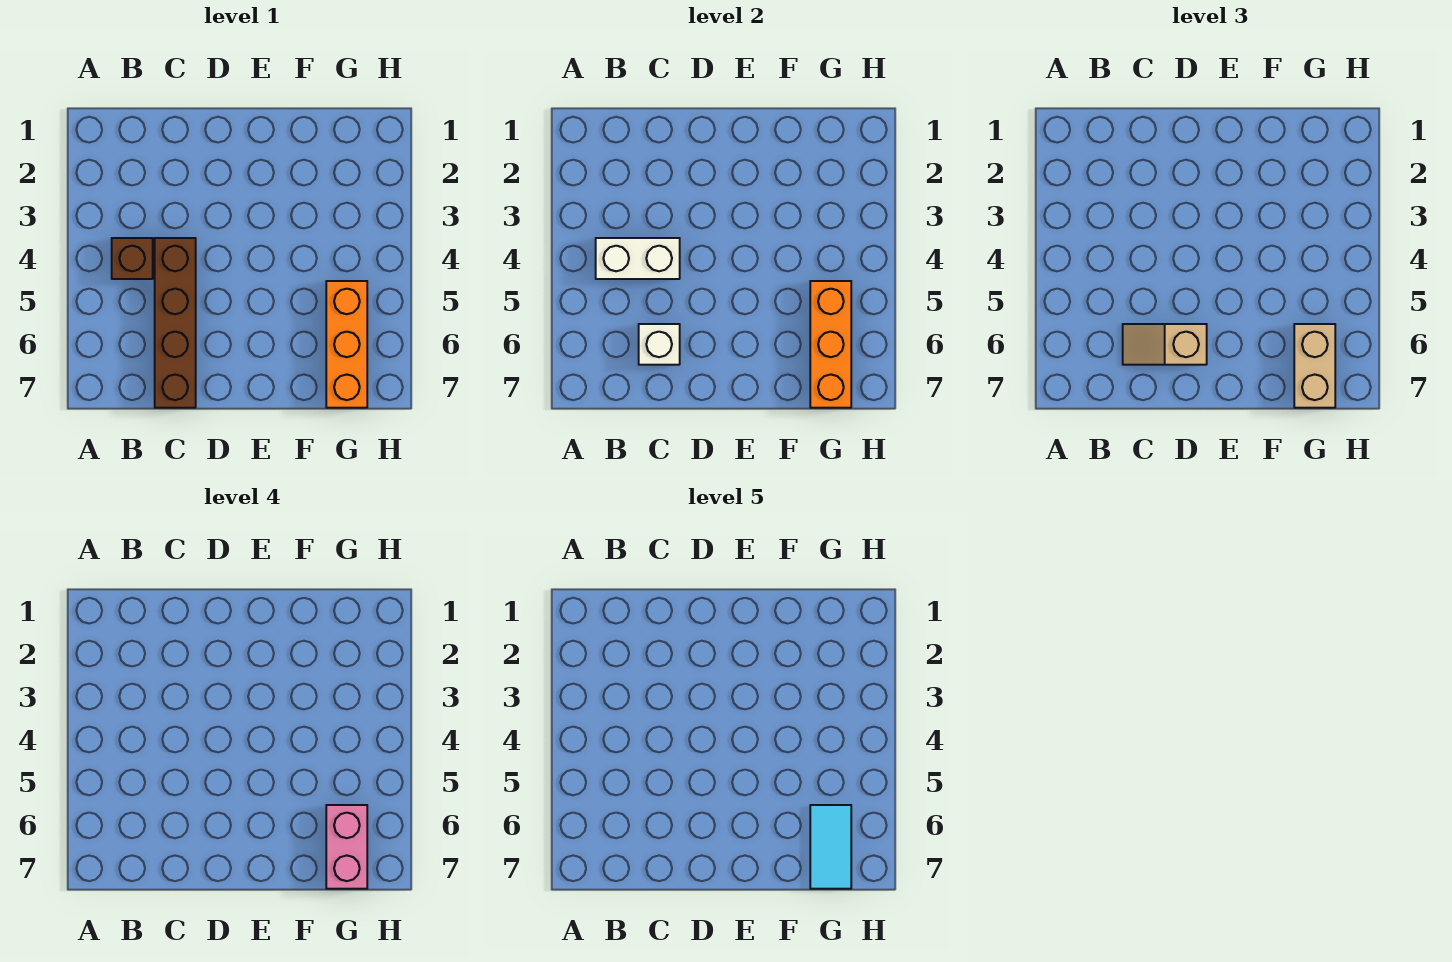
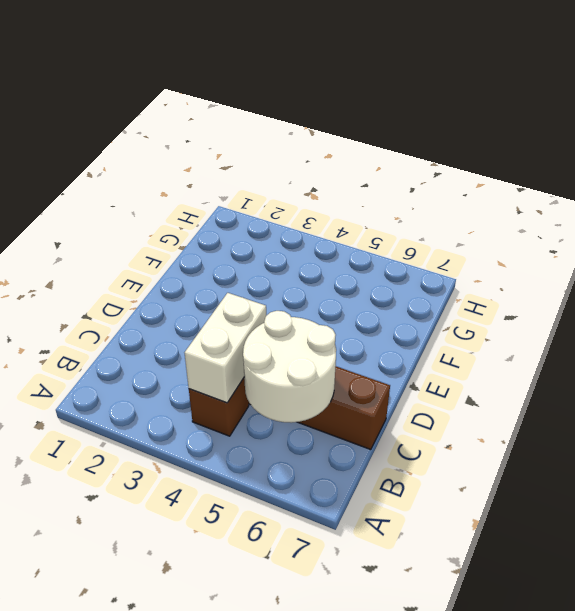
white 2x2 round brick [243,311,336,423] -> white 1x1 brick [639,324,680,365]
none -> orange 1x3 brick [326,281,367,408]
none -> orange 1x3 brick [810,281,851,408]

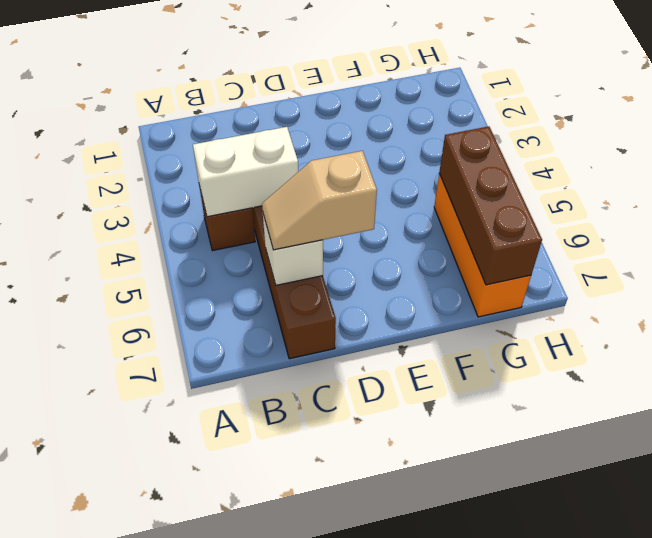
brown 1x3 brick [439,126,542,285] -> orange 1x3 brick [810,281,851,408]
none -> tan 1x2 brick [1294,324,1335,408]
none -> pink 1x2 brick [326,805,367,889]

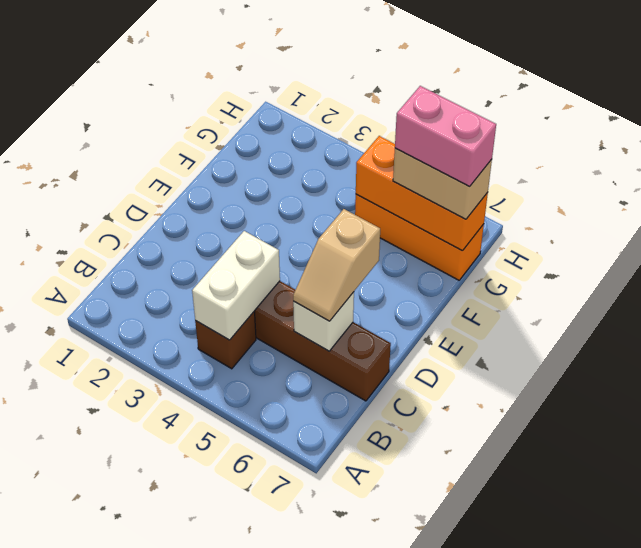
none -> cyan 1x2 tile [810,805,851,889]

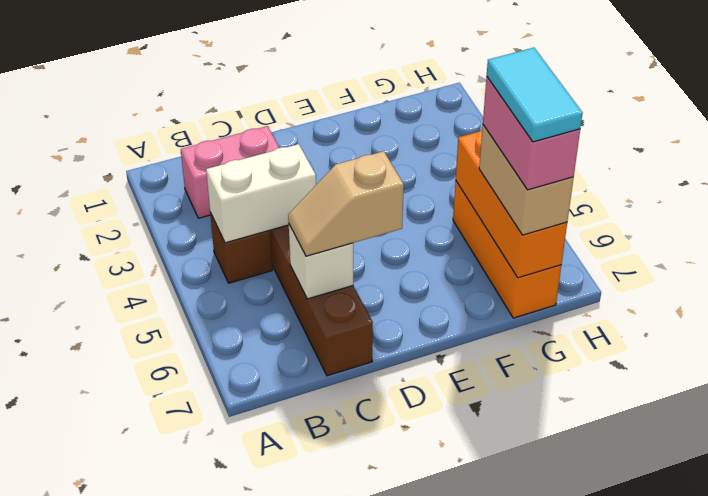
pink 1x2 brick [181,126,279,218] -> none

